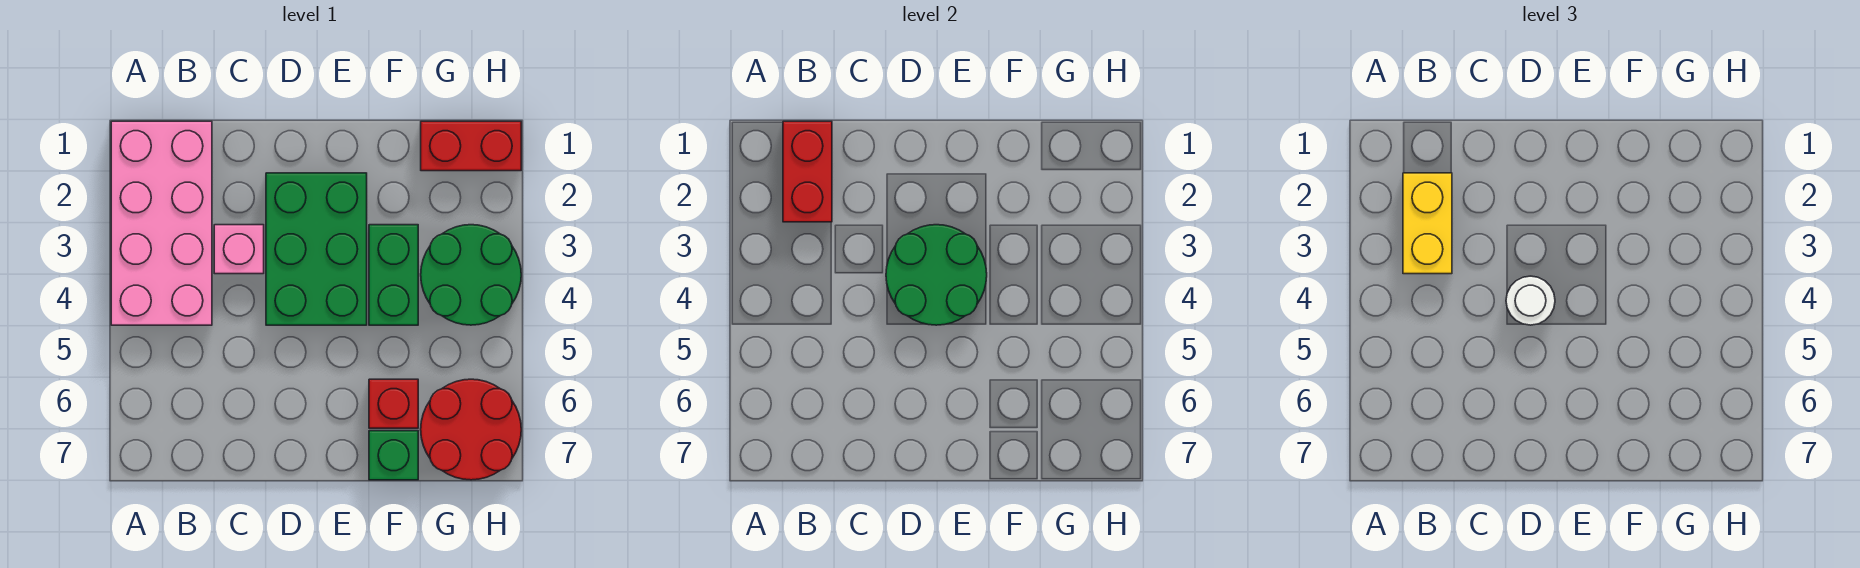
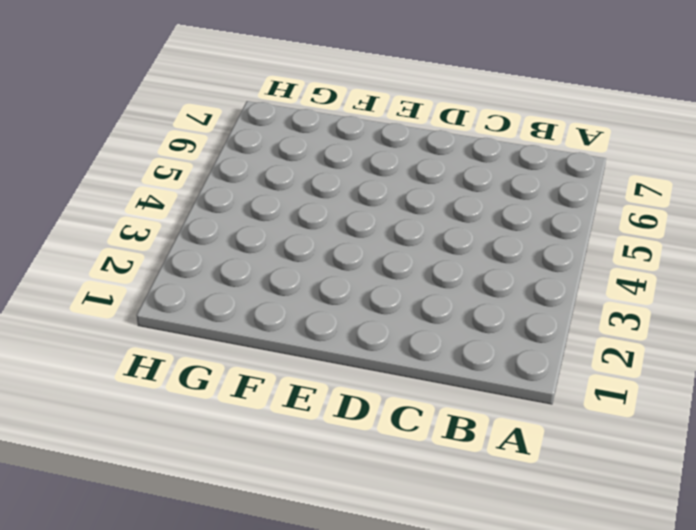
none -> pink 2x4 brick [111,121,212,325]
none -> pink 1x1 brick [214,225,264,274]
none -> green 2x3 brick [266,173,367,325]

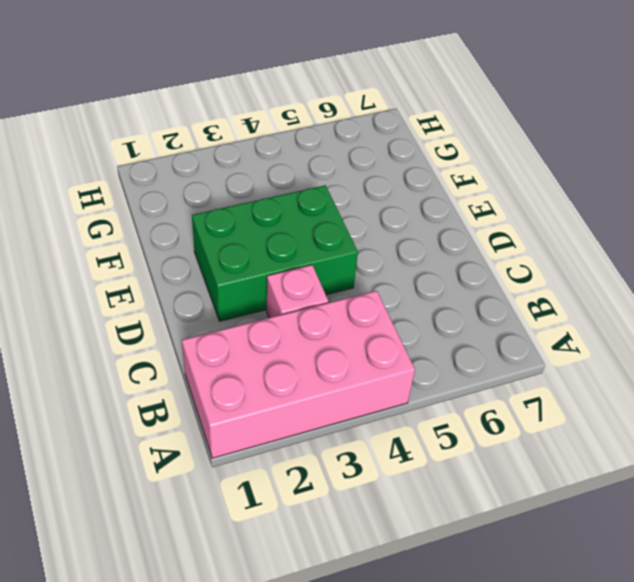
none -> green 1x2 brick [369,225,418,325]
none -> red 1x1 brick [369,379,418,428]
none -> green 1x1 brick [369,431,418,480]

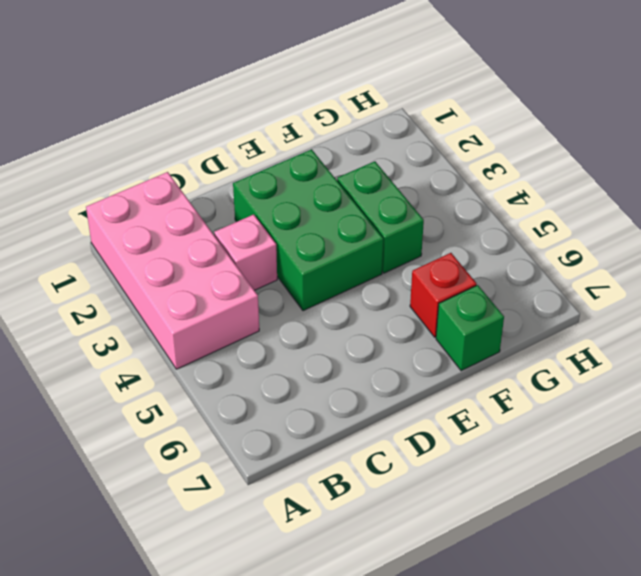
none -> red 1x2 brick [421,121,521,171]
none -> green 2x2 round brick [421,225,521,325]
none -> red 2x2 round brick [421,379,521,480]

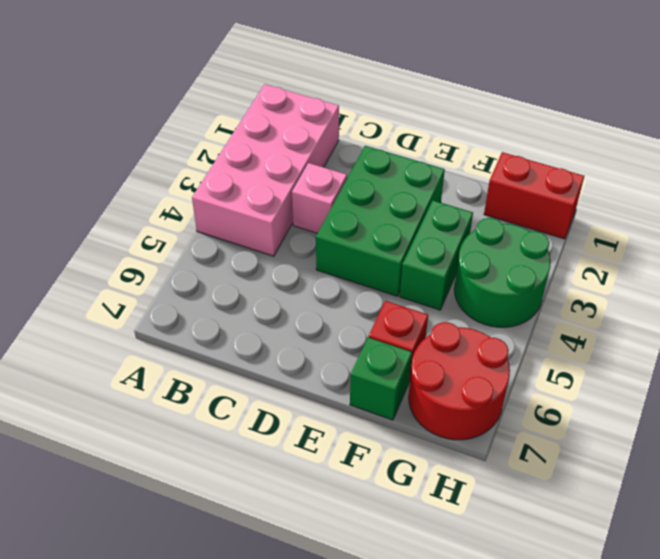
none -> red 1x2 brick [783,121,832,222]
none -> green 2x2 round brick [886,225,987,325]
none -> yellow 1x2 brick [1403,173,1452,274]

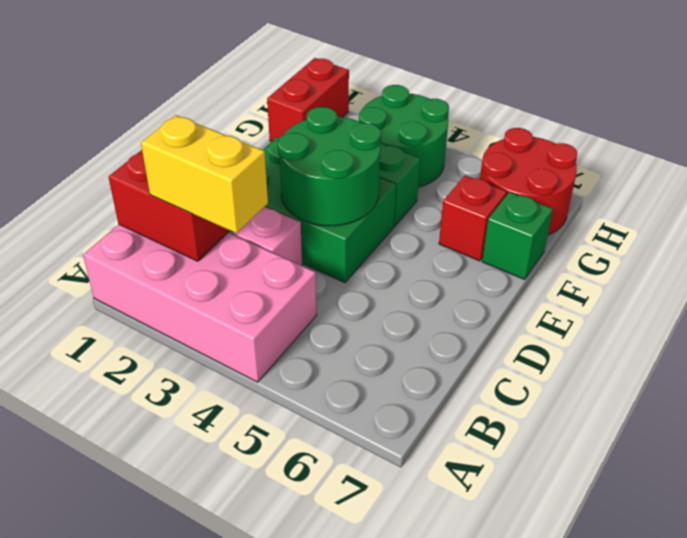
none -> white 1x1 round brick [1506,276,1555,325]

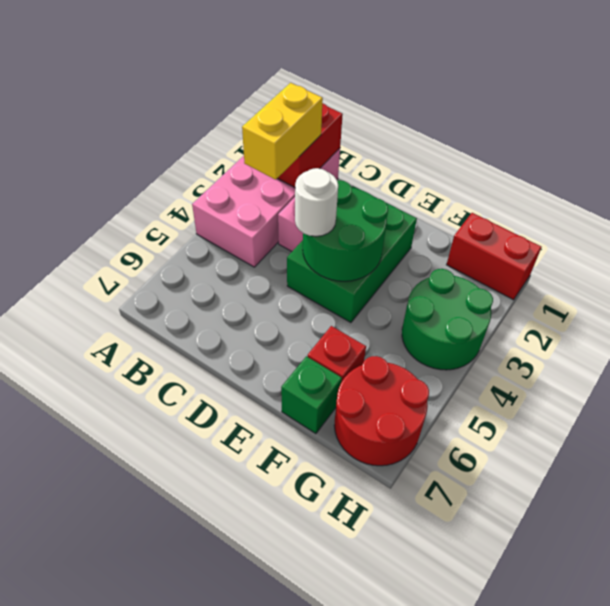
none -> green 1x2 brick [369,225,418,325]

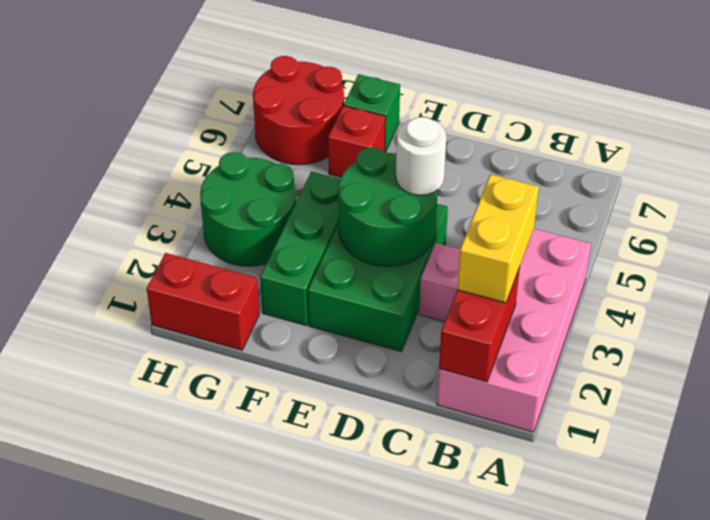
green 1x3 brick [260,171,340,326] -> green 1x2 brick [369,225,418,325]

